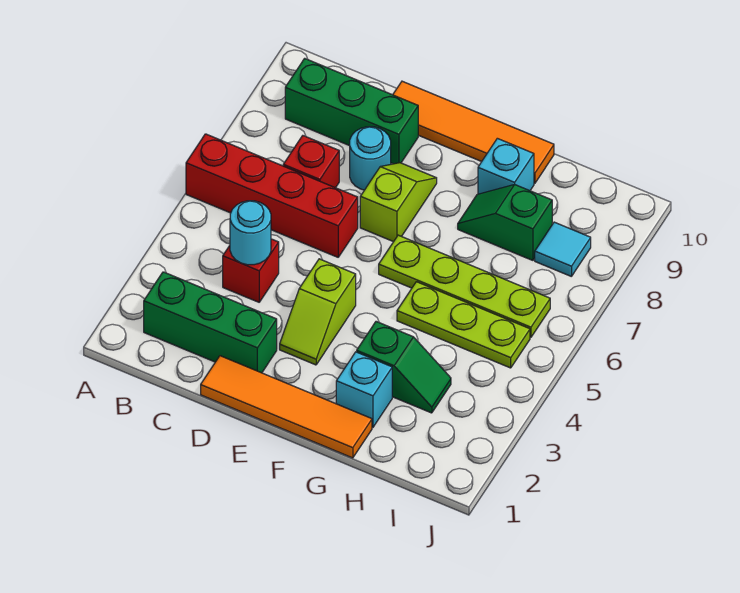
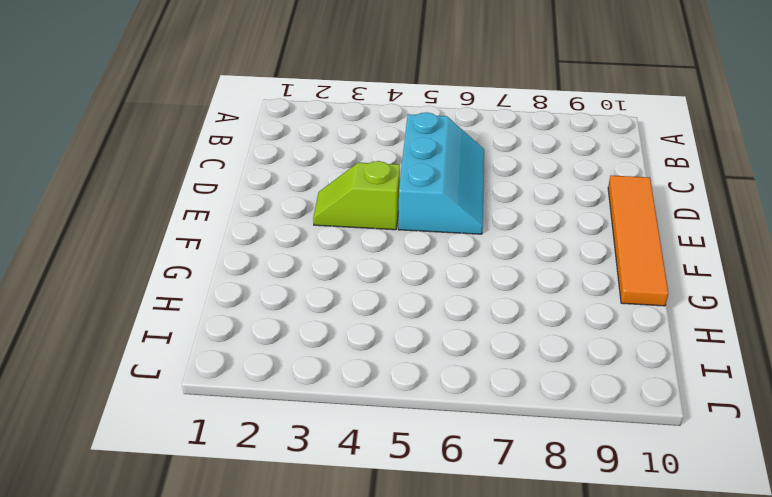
cyan 2x3 slope [399,112,484,234] -> red 1x4 brick [186,134,358,257]
none -> green 1x3 brick [144,272,277,373]
none -> green 1x3 brick [285,58,418,164]
none -> red 1x1 brick [223,239,279,302]

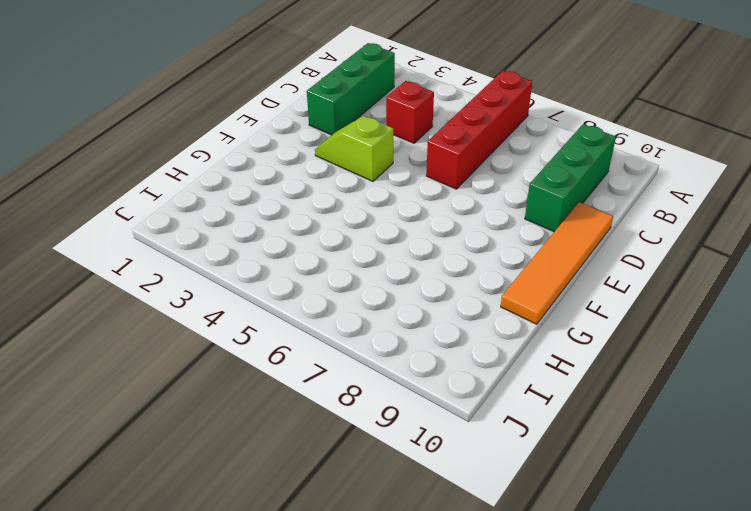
none -> red 1x1 brick [283,136,339,188]
none -> orange 1x4 tile [201,356,372,458]
none -> cyan 1x1 round brick [350,127,391,190]

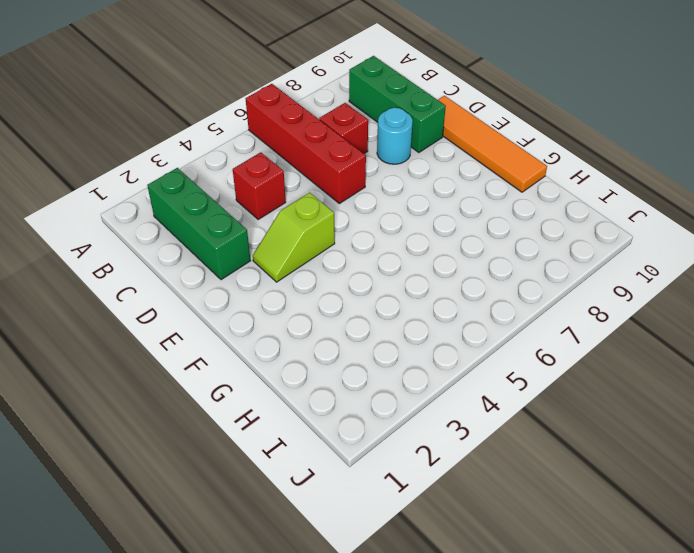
none -> orange 1x4 tile [201,356,372,458]
none -> lime 1x2 slope [360,163,437,242]
none -> lime 1x4 plate [379,235,550,337]

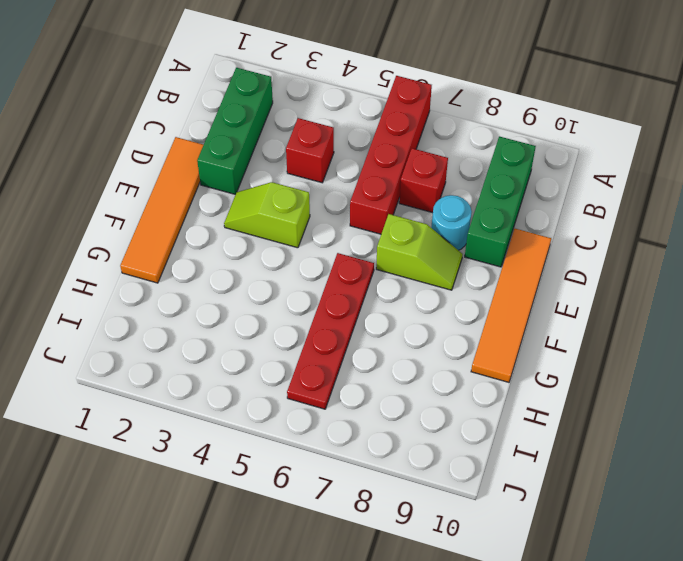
red 1x4 plate [287,253,374,409] -> lime 1x4 plate [379,235,550,337]
none -> cyan 1x1 brick [336,352,392,427]
none -> green 1x2 slope [357,322,451,413]
none -> lime 1x3 plate [397,282,530,368]

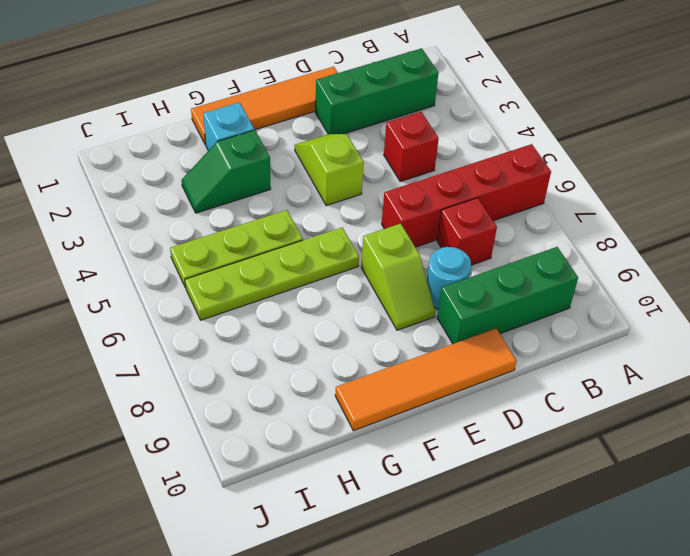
none -> green 1x2 slope [458,185,552,260]
none -> cyan 1x1 brick [478,138,534,194]
none -> cyan 1x1 tile [535,222,591,277]

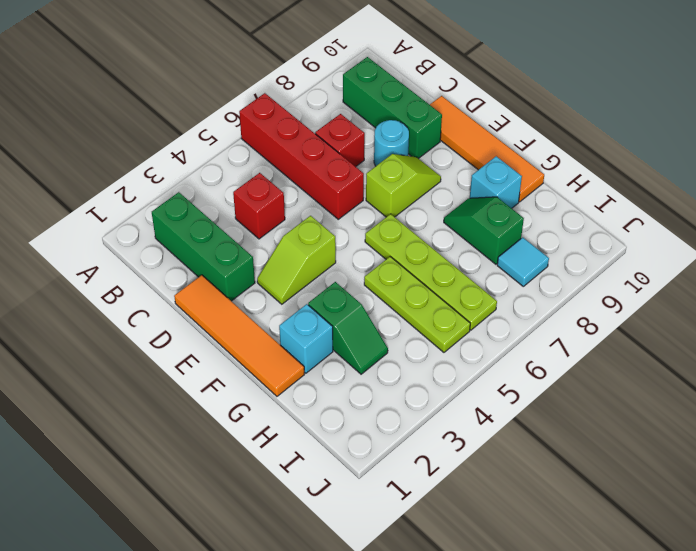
none -> cyan 1x1 round brick [230,201,271,265]

